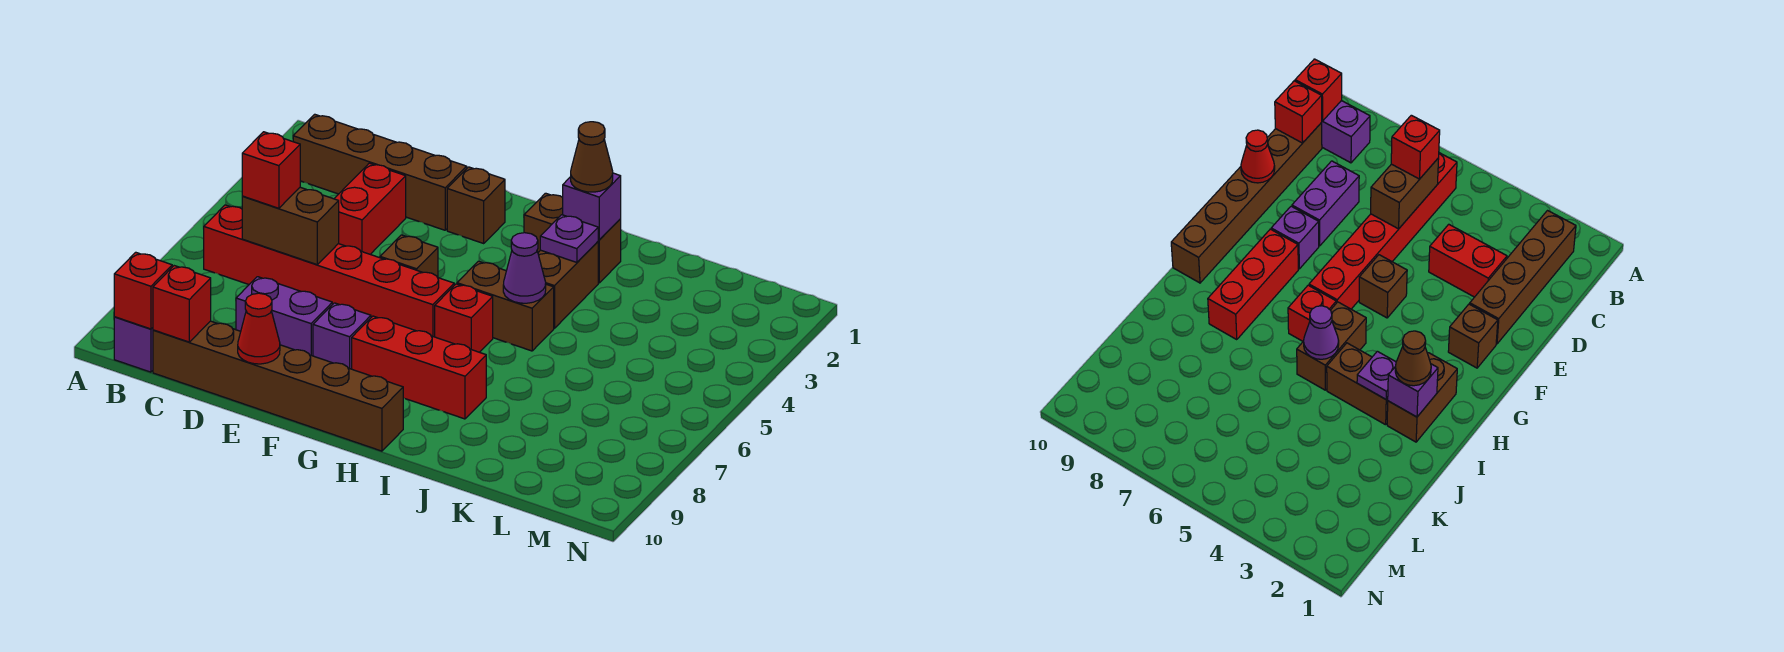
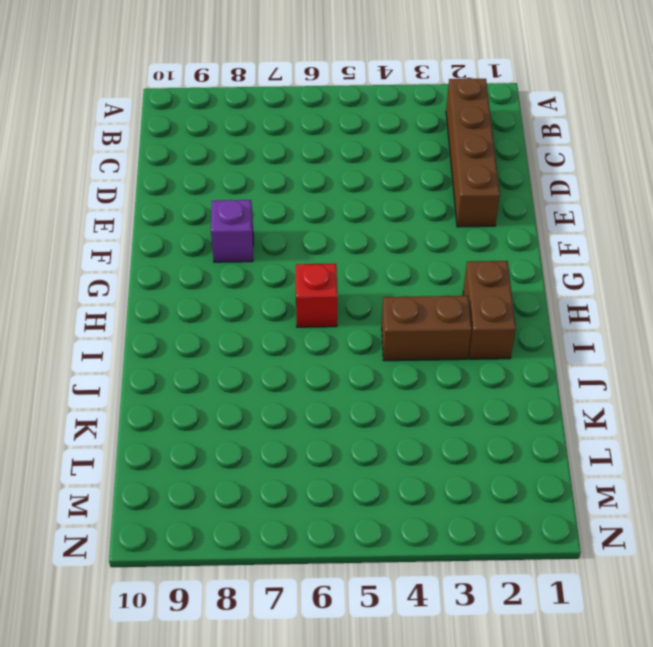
none -> red 1x6 brick [204,205,454,337]
none -> purple 1x2 brick [114,317,153,372]
none -> brown 1x6 brick [153,321,403,451]

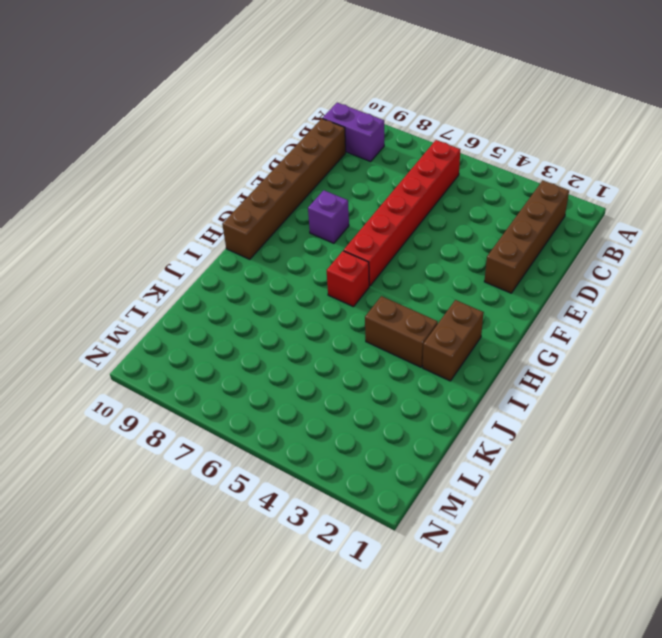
none -> red 1x2 brick [334,163,406,254]
none -> purple 1x2 brick [236,277,332,356]
none -> brown 1x1 brick [447,167,505,243]

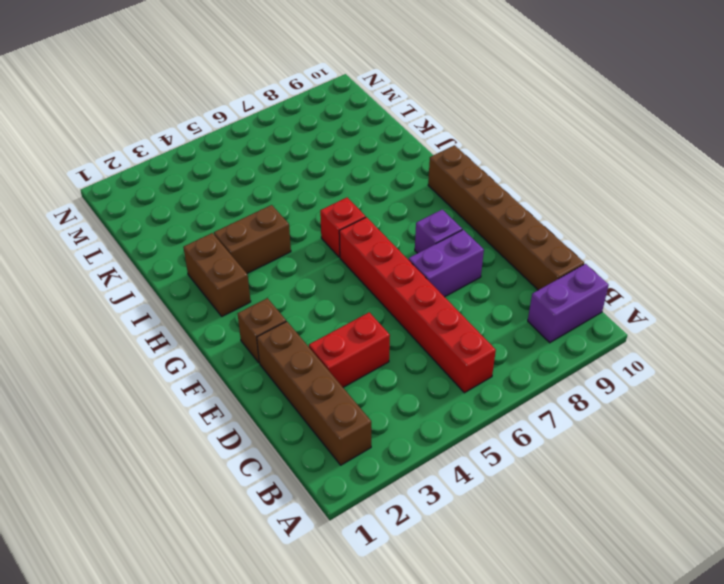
purple 1x2 brick [409,230,484,297] -> purple 1x2 brick turned to [236,277,332,356]
none -> brown 1x1 brick [380,235,438,277]
none -> red 1x3 brick [352,316,486,419]
none -> brown 1x2 brick [457,261,554,351]

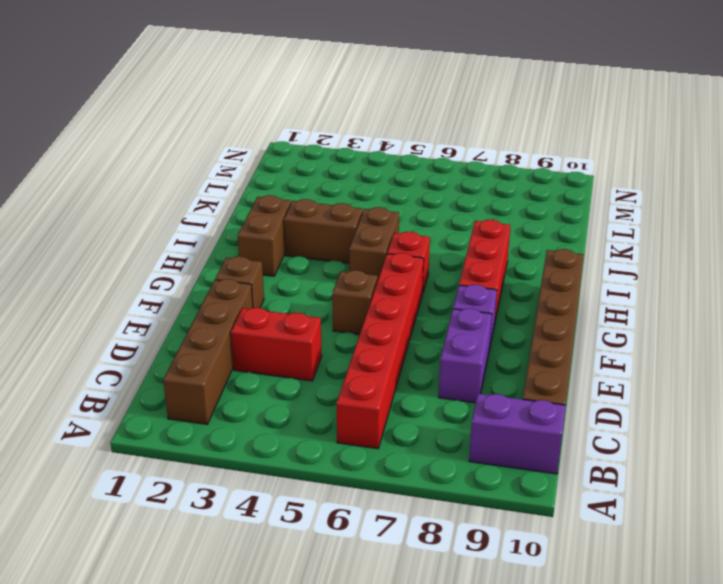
none -> red 1x1 brick [114,252,172,329]
none -> brown 1x2 brick [242,187,339,265]
none -> red 1x1 brick [153,266,211,342]

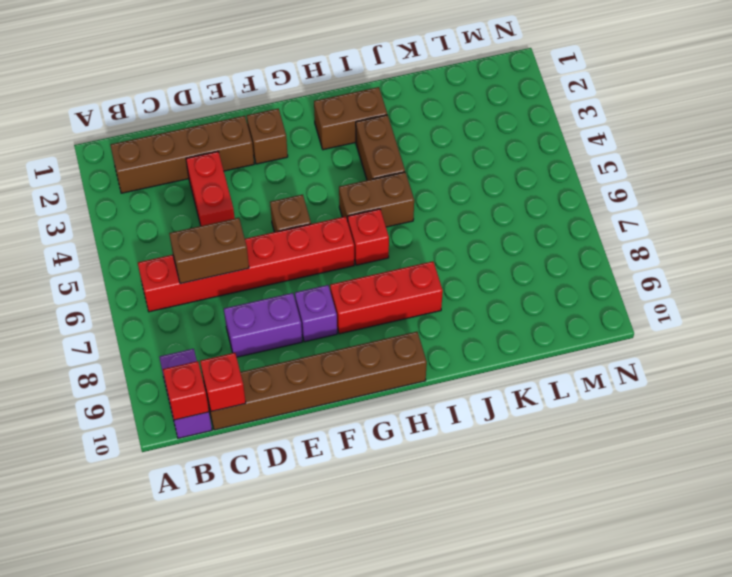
none -> red 1x1 cone [238,293,280,364]
none -> purple 1x1 brick [563,173,621,240]
none -> purple 1x1 plate [540,215,598,263]

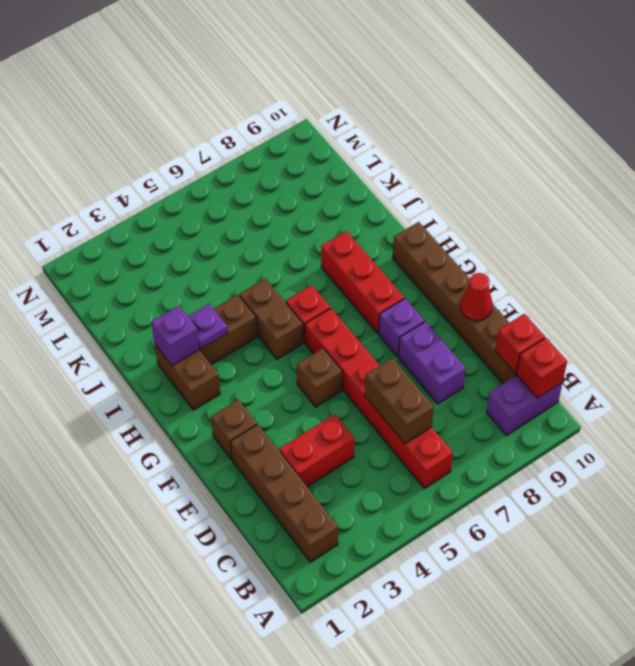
none -> purple 1x1 cone [503,233,546,303]
none -> red 1x1 brick [242,132,300,208]
none -> brown 1x1 cone [571,122,613,192]

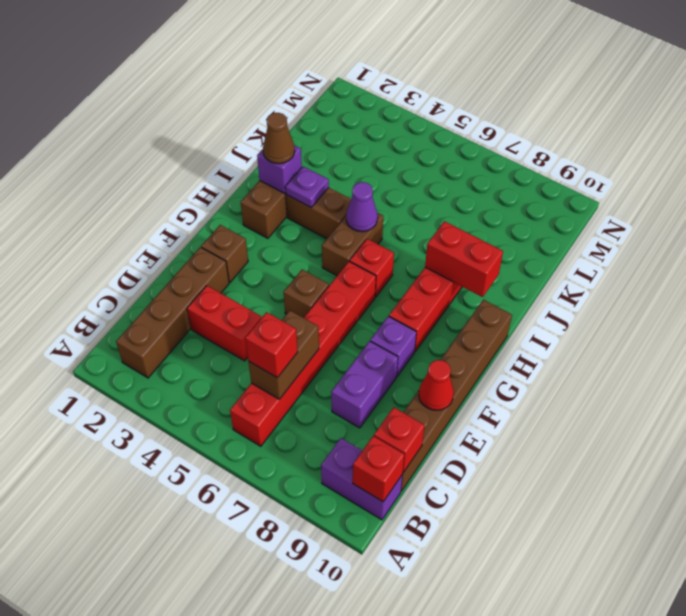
red 1x2 brick [425,221,503,297] -> none

